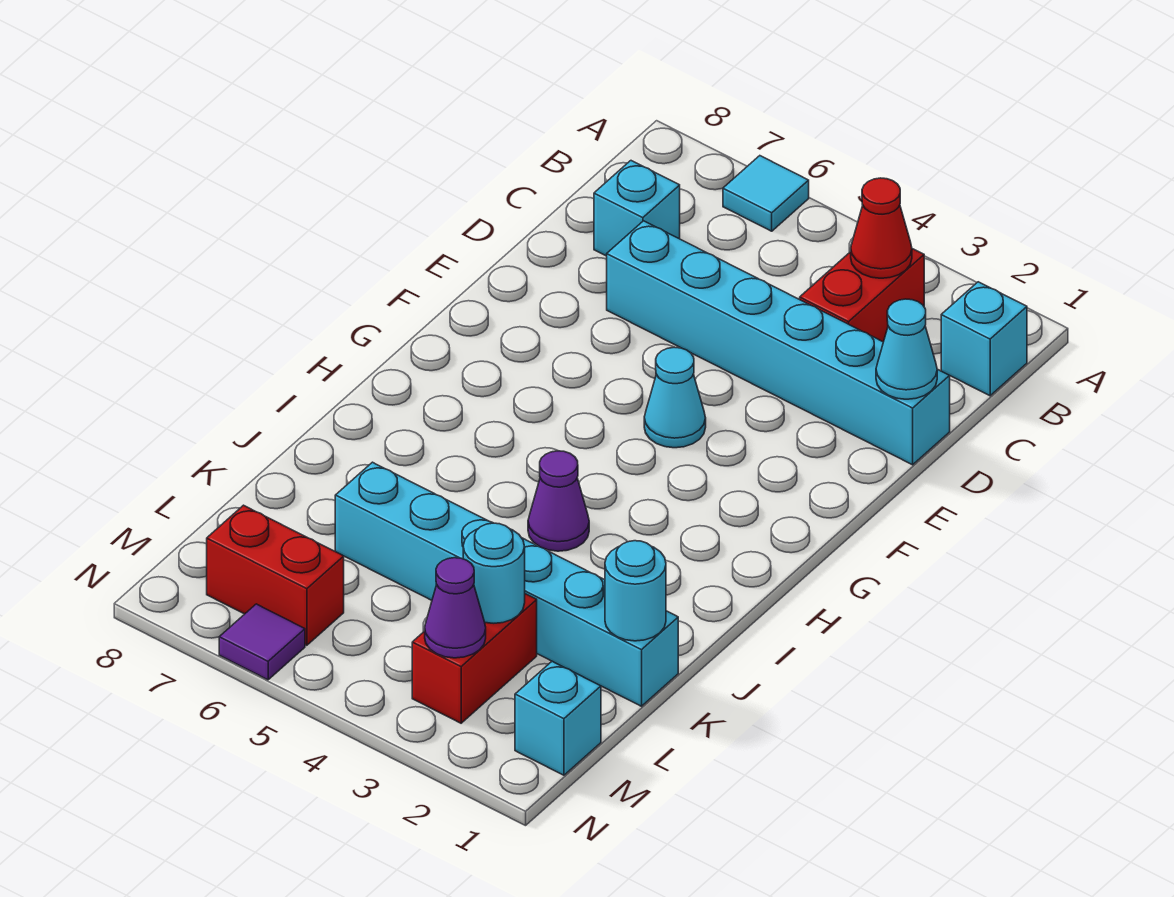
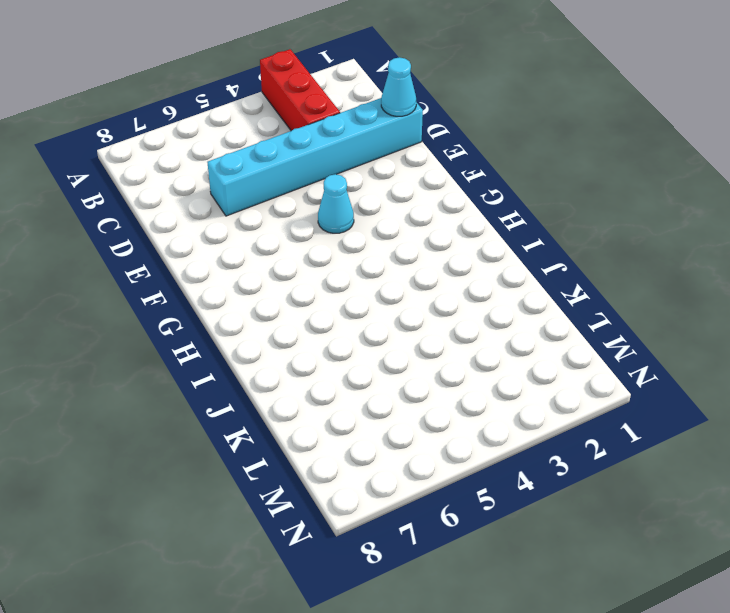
red 1x3 brick [260,49,340,131] -> red 1x2 brick [800,249,924,342]
none -> cyan 1x1 tile [723,156,809,231]
none -> cyan 1x1 brick [941,282,1027,396]
none -> cyan 1x1 brick [594,161,680,256]

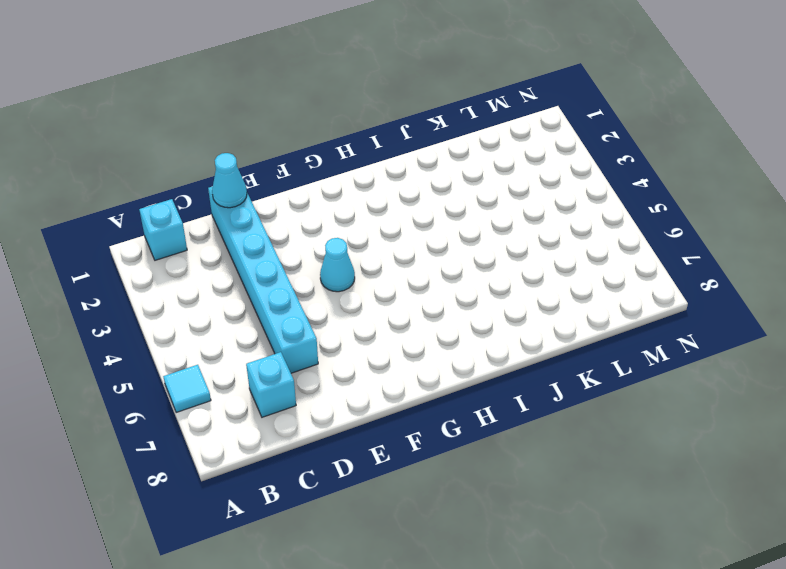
none -> red 1x2 brick [800,249,924,342]
none -> purple 1x1 cone [528,451,589,551]
none -> cyan 1x6 brick [335,462,678,706]

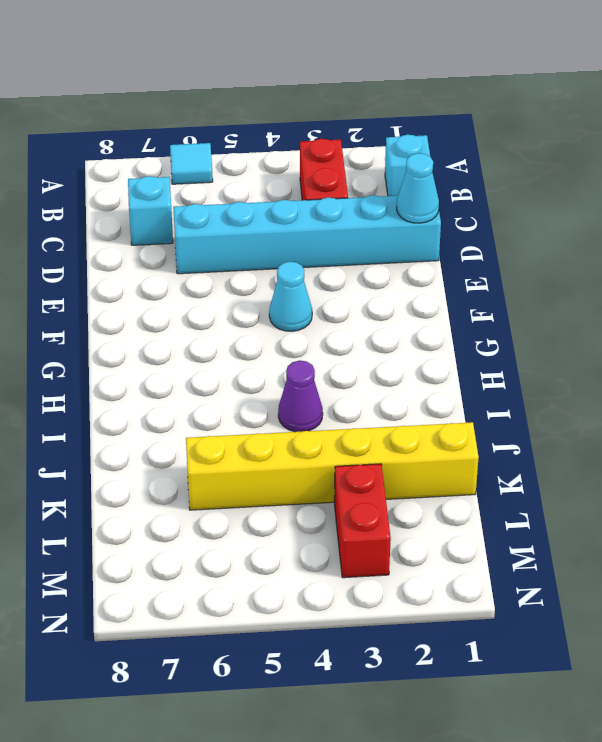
yellow 1x6 brick [186,422,479,510] -> cyan 1x6 brick [335,462,678,706]
none -> cyan 1x1 brick [515,661,601,775]
none -> red 1x2 brick [207,505,344,645]
none -> purple 1x1 tile [219,604,305,680]

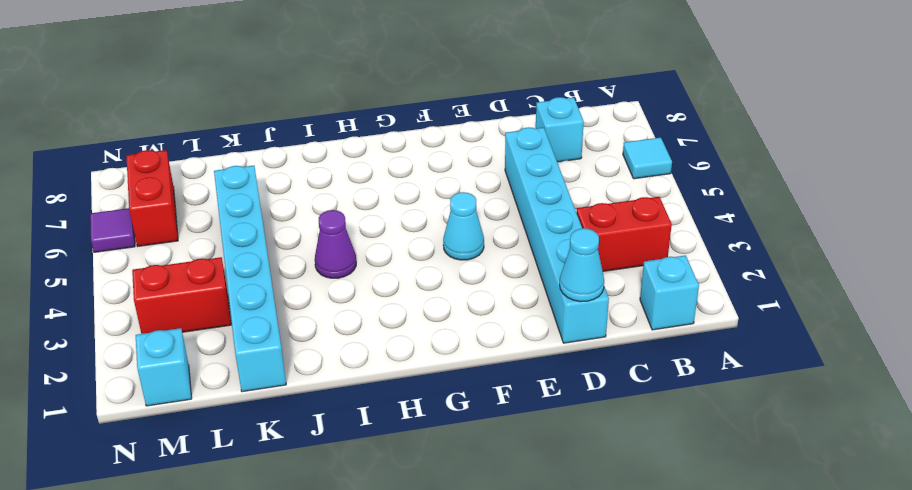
none -> red 1x1 cone [851,178,912,278]
none -> cyan 1x1 round brick [605,541,666,641]
none -> cyan 1x1 round brick [463,523,525,623]

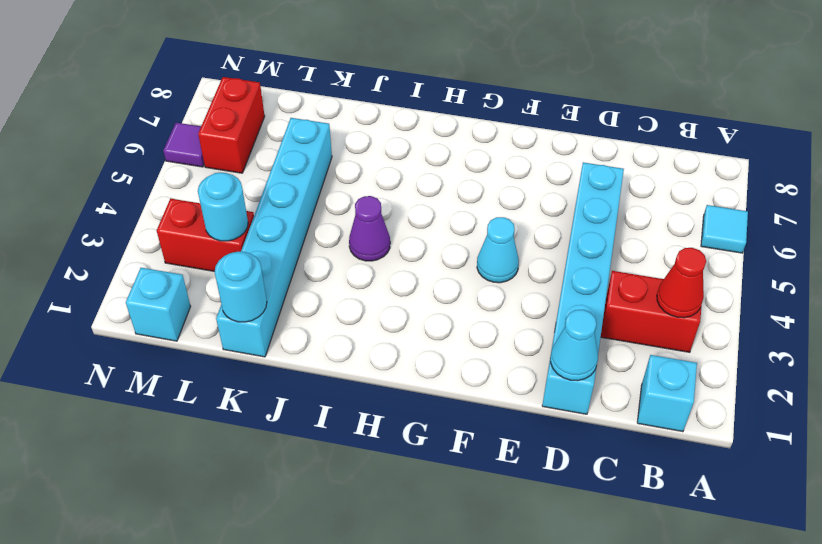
none -> cyan 1x1 brick [594,161,680,256]
none -> purple 1x1 cone [425,558,486,658]

